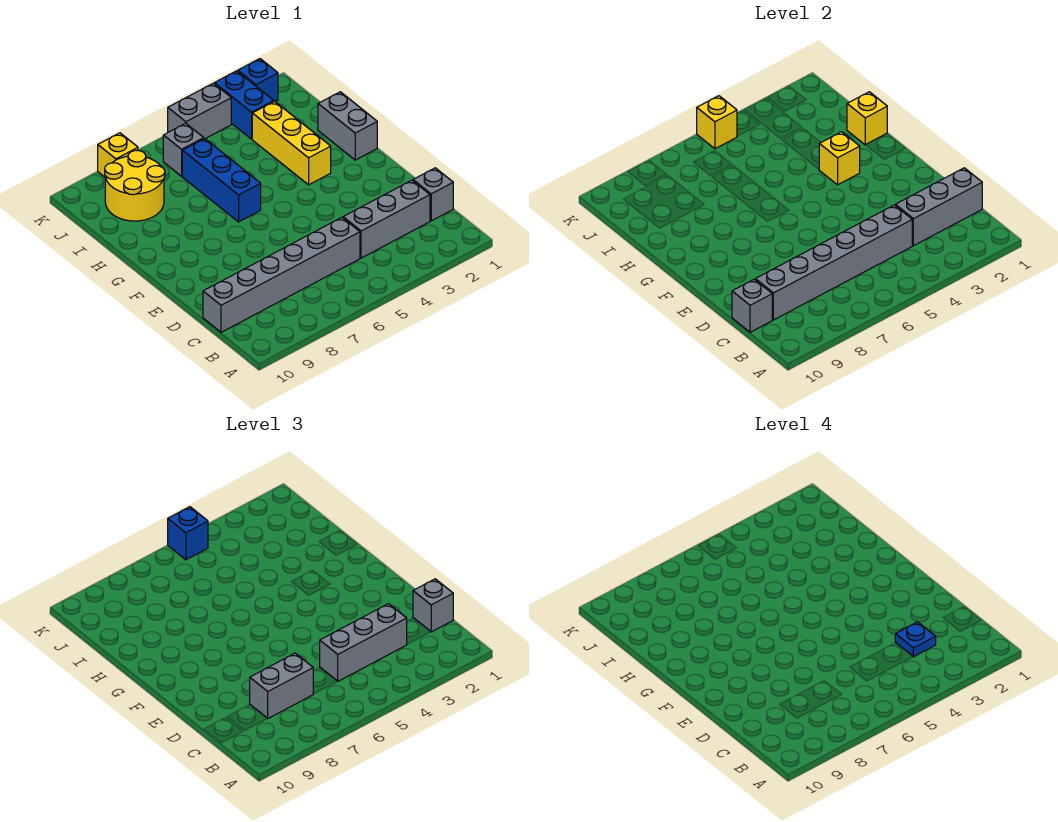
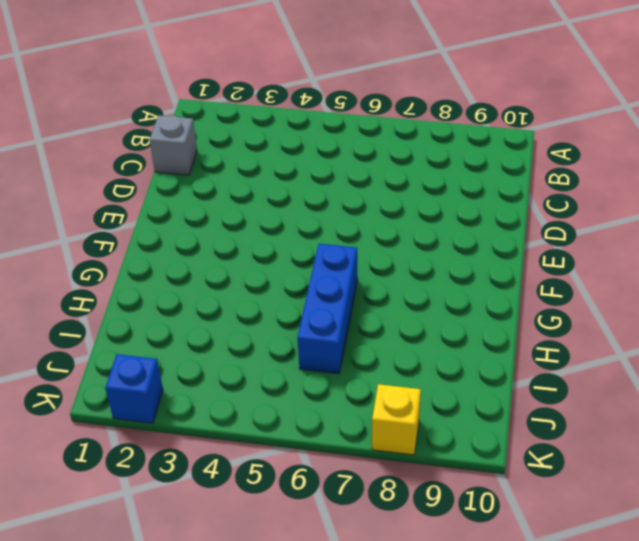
none -> grey 1x3 brick [343,180,430,258]
none -> grey 1x6 brick [203,218,360,332]
none -> grey 1x2 brick [318,92,377,160]

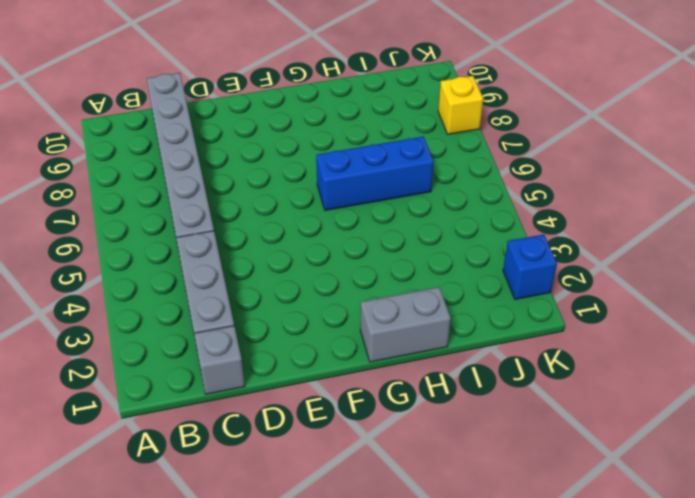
none -> yellow 1x3 brick [252,101,331,185]
none -> yellow 2x2 round brick [105,150,165,221]
none -> blue 1x2 brick [214,71,274,139]

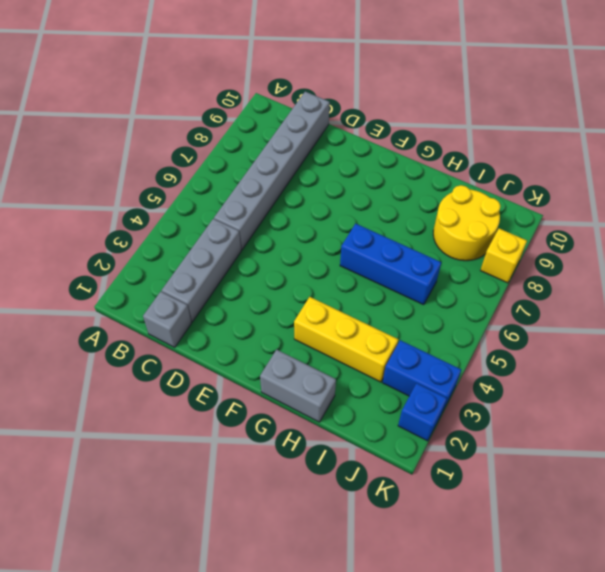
none -> grey 1x1 brick [163,123,204,176]
none -> grey 1x2 brick [168,83,231,139]
none -> grey 1x3 brick [895,168,982,246]

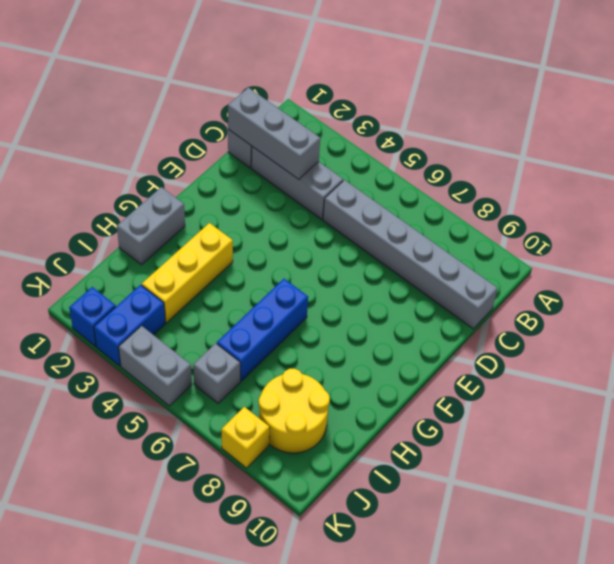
none -> grey 1x6 brick [755,205,912,320]
none -> grey 1x1 brick [732,279,772,332]
none -> yellow 1x1 brick [819,132,860,185]

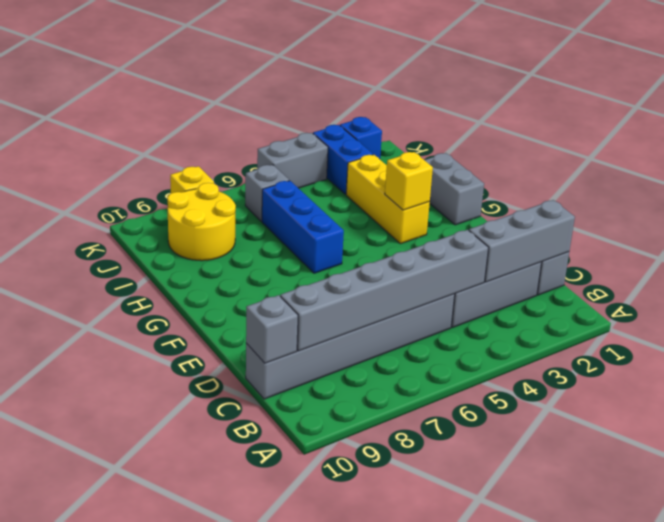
none -> yellow 1x1 brick [847,92,887,145]
none -> yellow 1x1 brick [697,96,737,149]
none -> grey 1x1 brick [413,579,453,632]

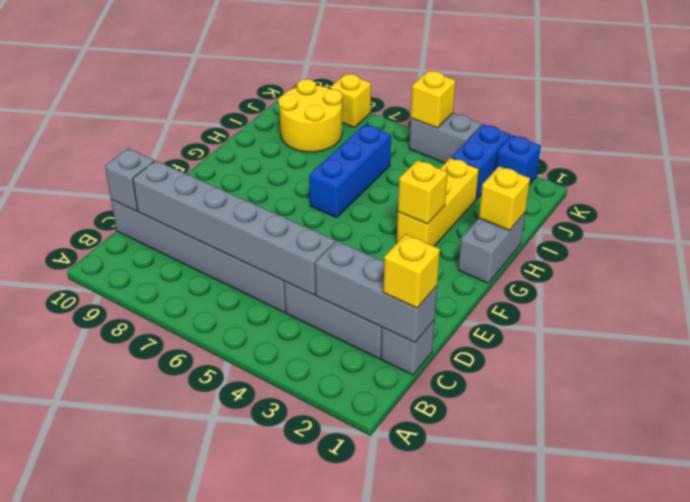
yellow 1x1 brick [383,234,440,308] -> grey 1x1 brick [413,579,453,632]
none -> grey 1x1 brick [163,123,204,176]
none -> grey 1x3 brick [320,604,407,681]
none -> grey 1x2 brick [250,653,313,718]

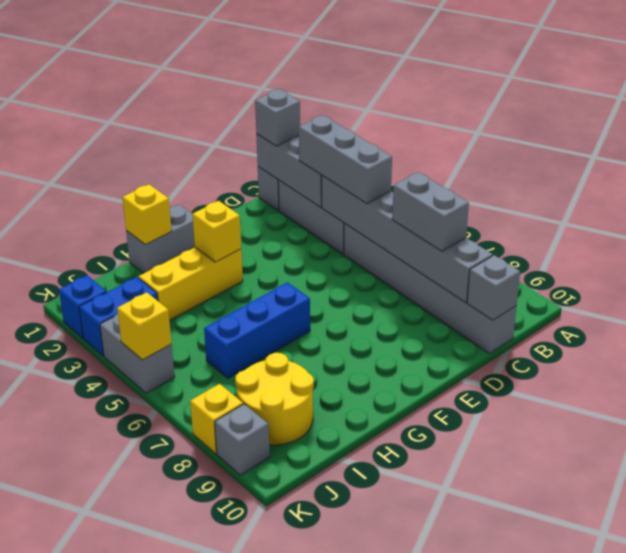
grey 1x1 brick [215,404,270,475] -> grey 1x1 brick moved to [163,123,204,176]
none -> blue 1x1 brick [168,507,208,560]
none -> blue 1x1 plate [895,622,936,657]

